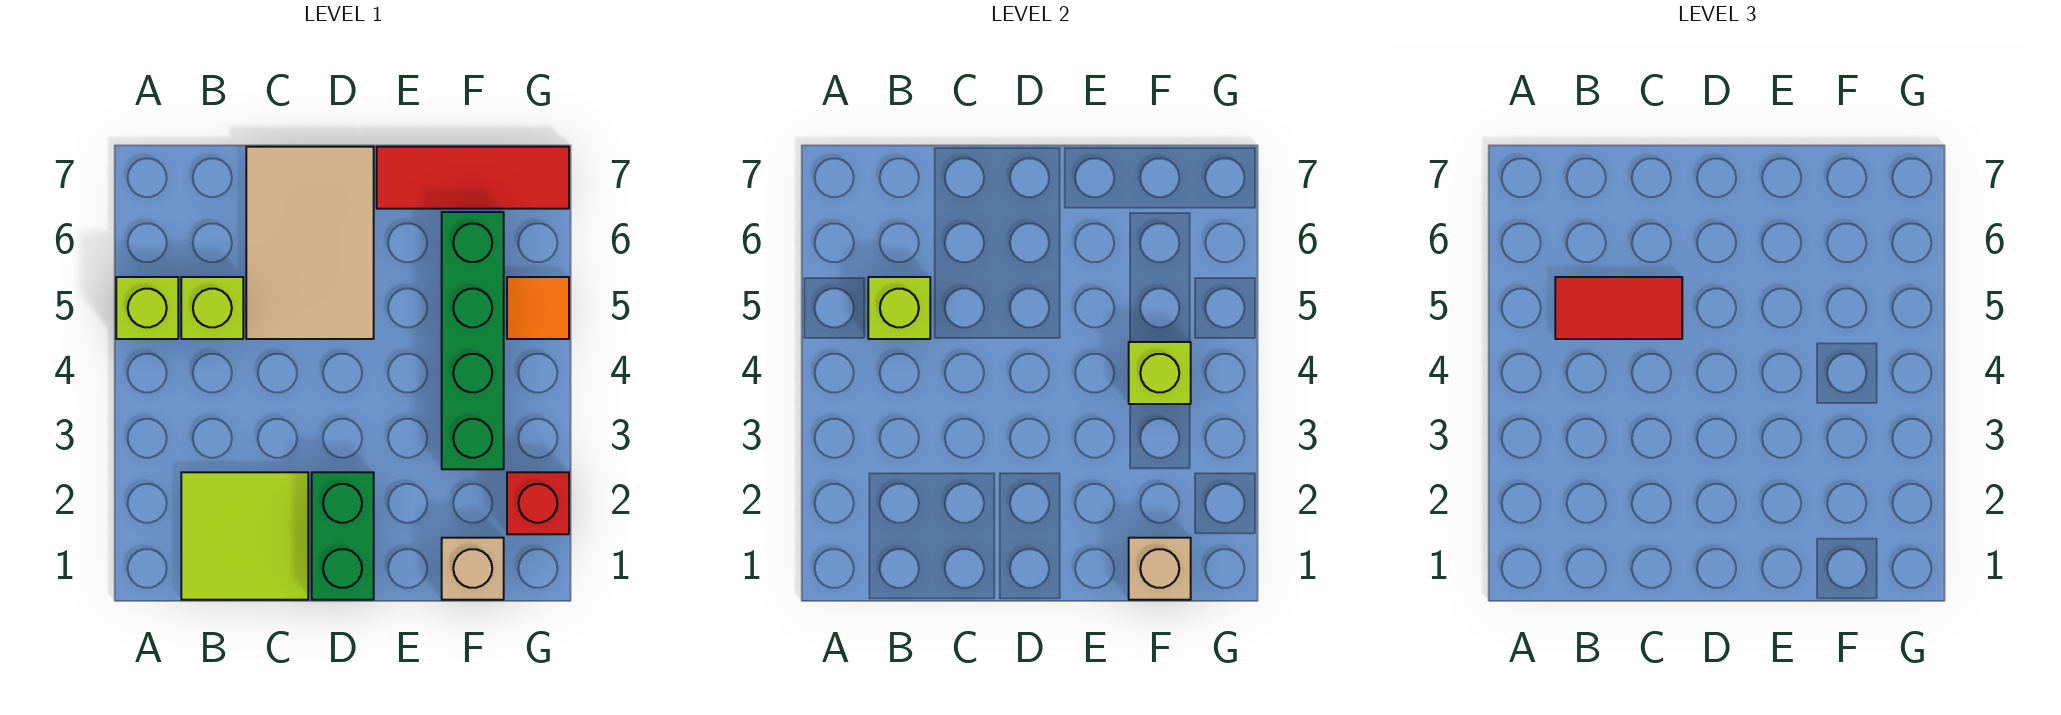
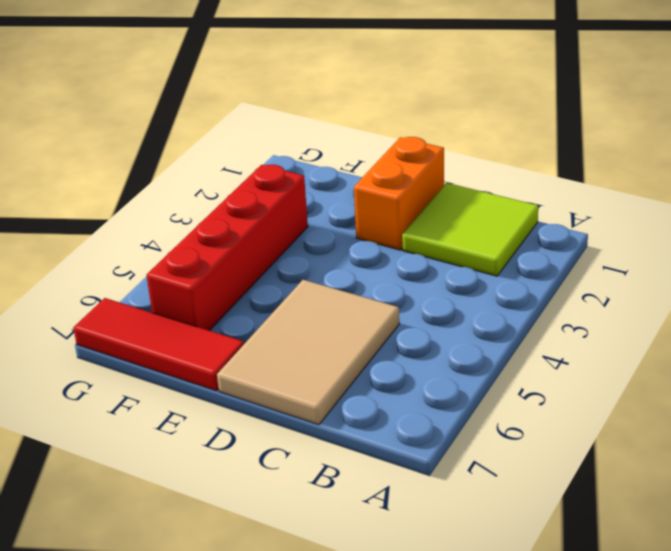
orange 1x2 brick [354,137,444,250] -> green 1x2 brick [312,472,374,600]
red 1x4 brick [147,165,308,331] -> green 1x4 brick [442,212,504,469]
none -> lime 1x1 brick [116,277,178,339]
none -> lime 1x1 brick [181,277,243,339]
none -> tan 1x1 brick [442,538,504,600]

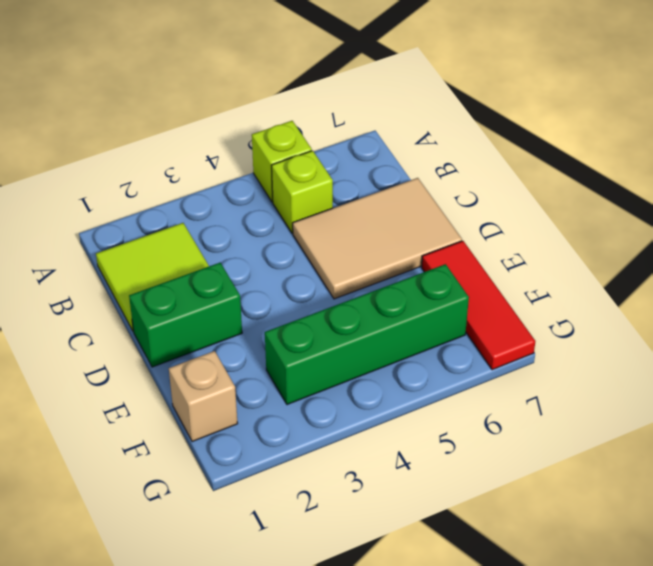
none -> red 1x1 brick [507,472,569,534]
none -> orange 1x1 tile [507,277,569,339]
none -> lime 1x1 brick [868,277,930,339]

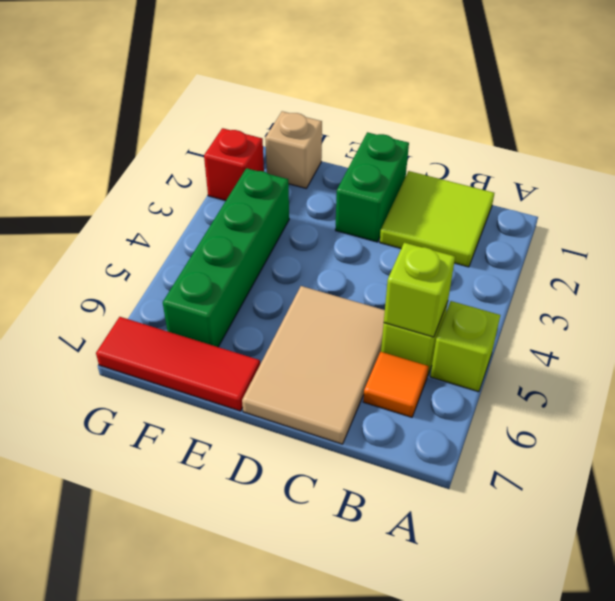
orange 1x1 tile [363,352,429,417] -> orange 1x1 tile moved to [507,277,569,339]
none -> tan 1x1 brick [1129,538,1191,600]
none -> lime 1x1 brick [1129,342,1191,404]
none -> red 1x2 tile [1555,277,1682,339]

